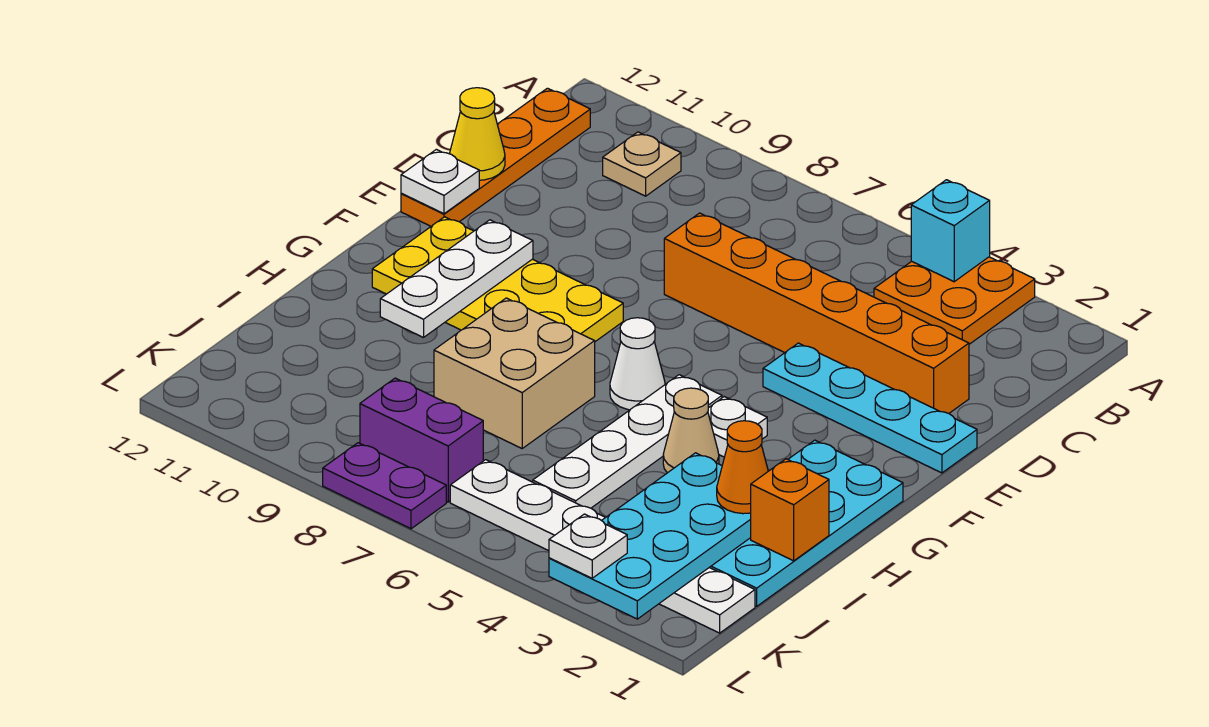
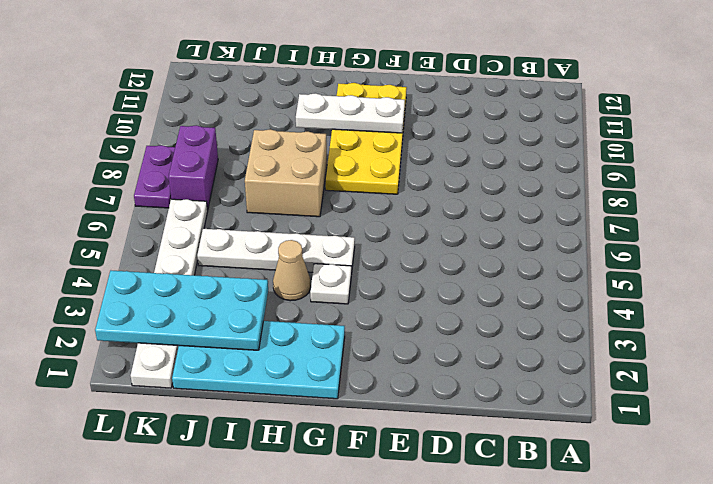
none -> orange 2x2 plate [874,257,1035,344]
none -> tan 1x1 plate [603,132,681,196]
none -> orange 1x4 plate [401,88,590,226]

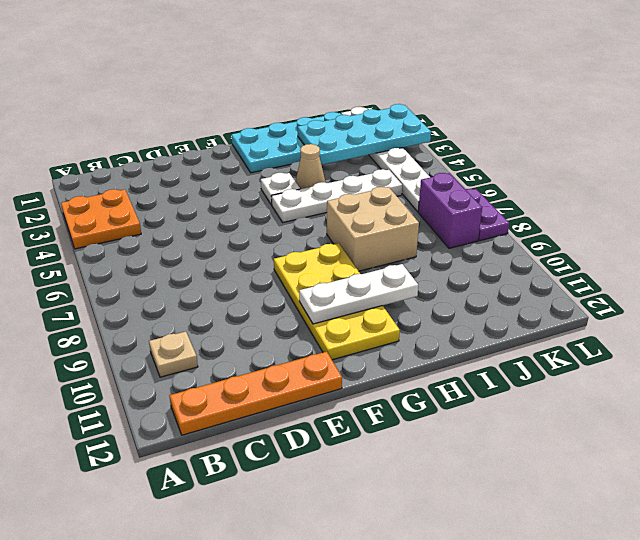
none -> orange 1x6 brick [664,213,969,413]
none -> cyan 1x4 plate [763,343,977,473]
none -> white 1x1 cone [610,318,665,410]

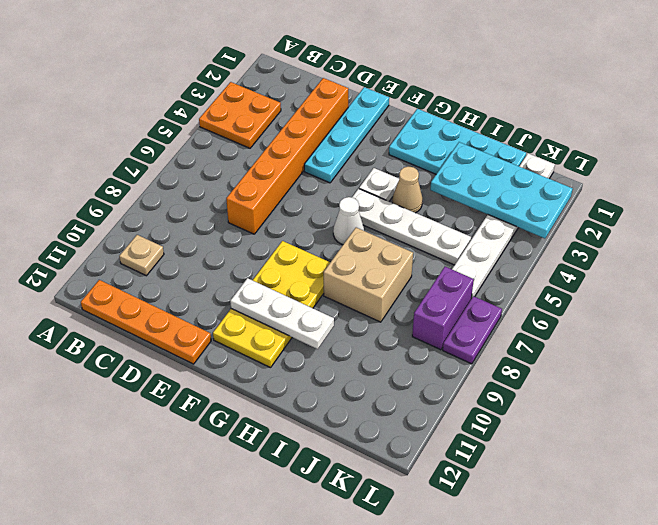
none -> cyan 1x1 brick [911,180,990,282]
none -> yellow 1x1 cone [449,88,505,180]
none -> white 1x1 plate [401,149,479,214]

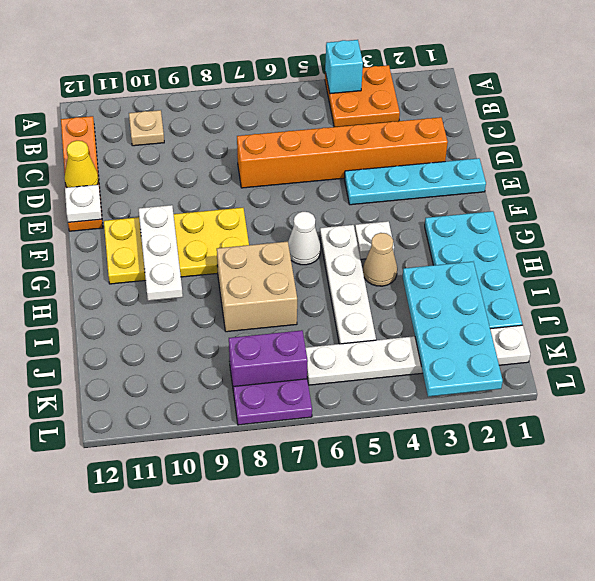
none -> orange 1x1 brick [751,459,829,561]
none -> orange 1x1 cone [717,421,768,514]
none -> white 1x1 plate [549,514,627,578]

